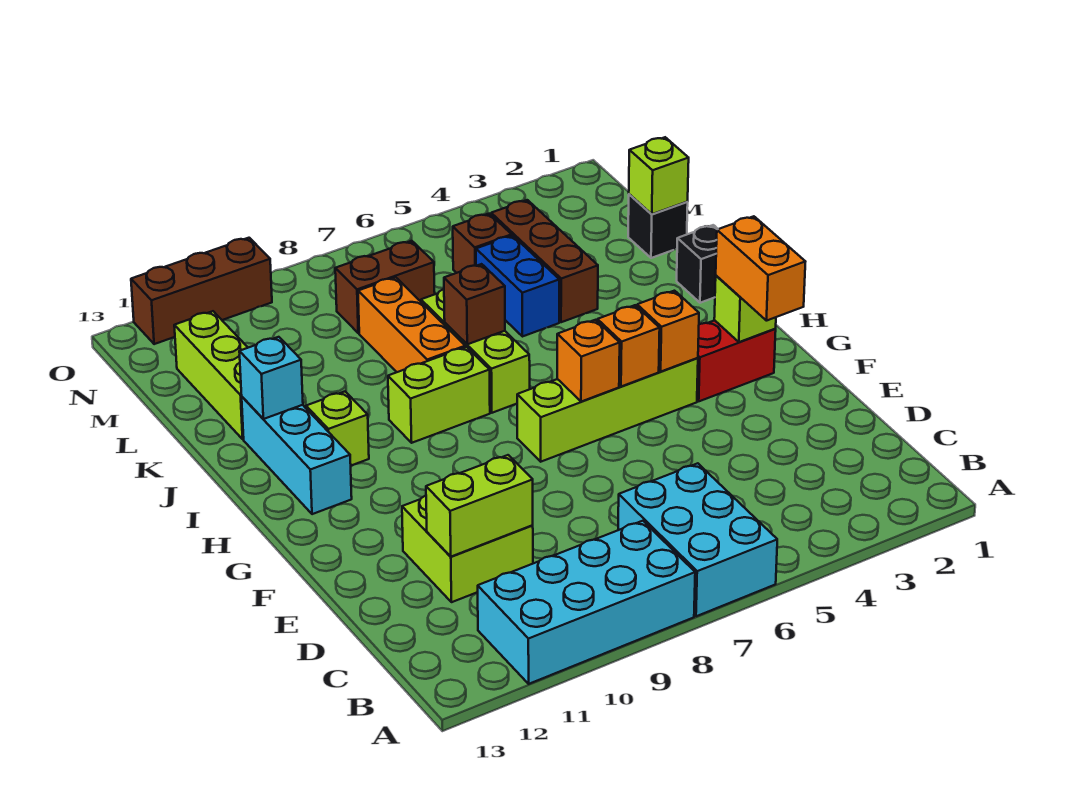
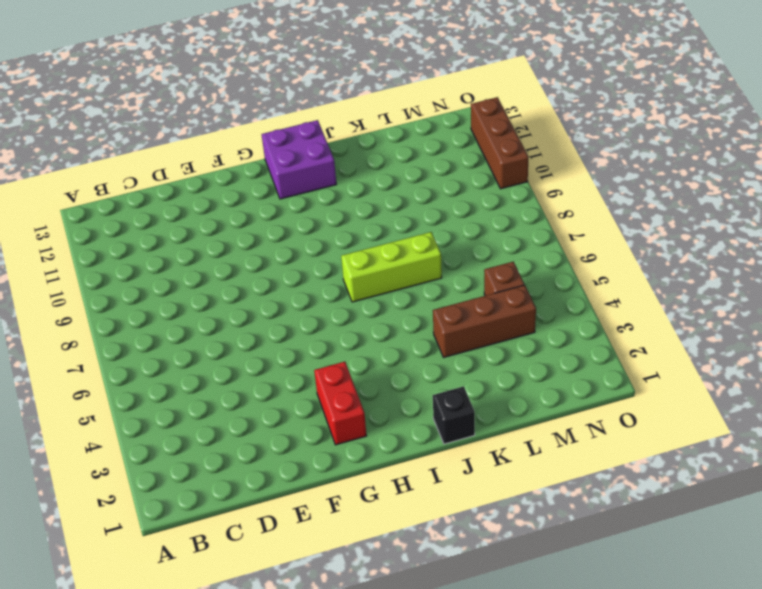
purple 2x2 brick [262,120,336,199] -> cyan 1x3 brick [242,397,352,514]
none -> cyan 2x3 brick [618,463,777,616]
none -> cyan 2x4 brick [478,521,695,684]
none -> lime 2x2 brick [402,495,533,602]

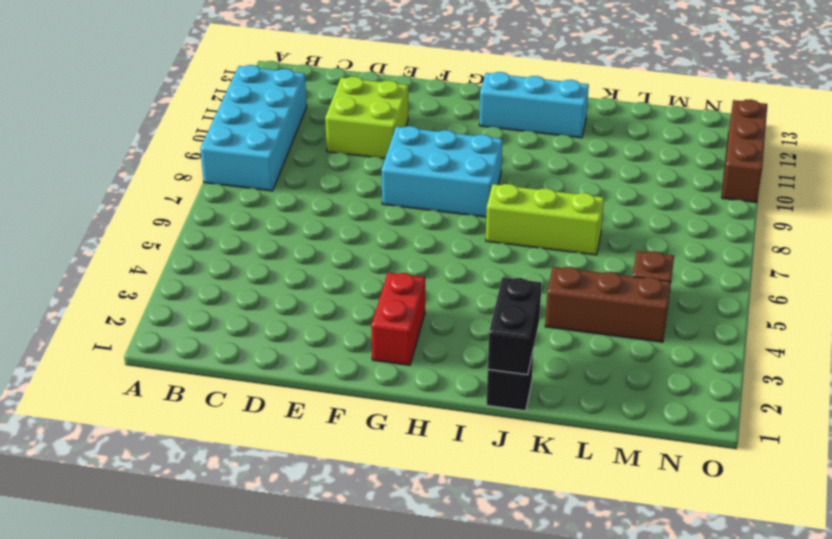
cyan 2x3 brick [382,126,502,217] -> cyan 2x3 brick moved to [618,463,777,616]
black 1x2 brick [488,277,542,375] -> none
none -> lime 1x4 brick [517,358,698,462]
none -> lime 1x2 brick [388,347,490,443]
none -> lime 1x1 brick [306,392,369,466]

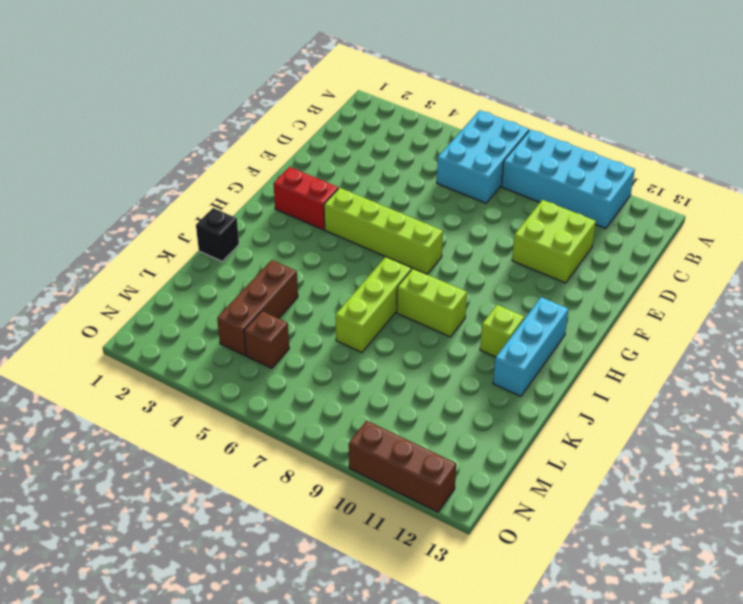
none -> orange 1x3 brick [358,277,465,372]
none -> blue 1x2 brick [476,236,559,337]
none -> lime 1x3 brick [174,311,248,439]

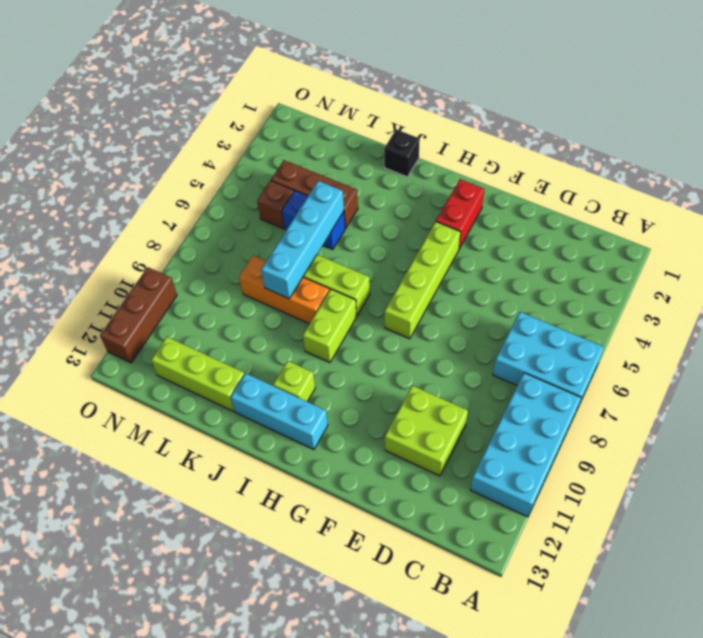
cyan 1x4 brick [261,181,344,299] -> none
none -> black 1x1 brick [628,194,688,258]
none -> brown 1x2 brick [335,241,435,333]
none -> lime 1x2 brick [426,455,533,557]

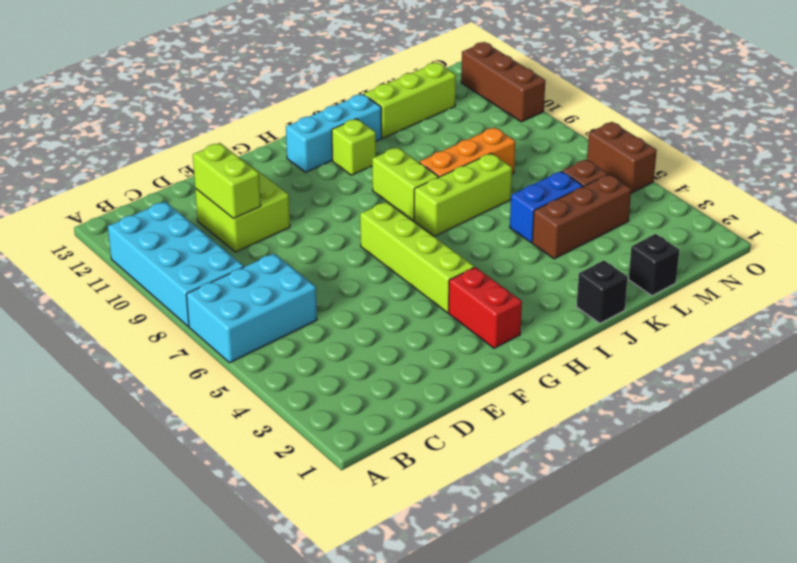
brown 1x2 brick [587,122,657,193] -> brown 1x2 brick moved to [335,241,435,333]
none -> lime 1x1 brick [714,276,776,342]
none -> orange 1x1 brick [637,291,699,371]
none -> orange 1x1 brick [597,305,660,387]

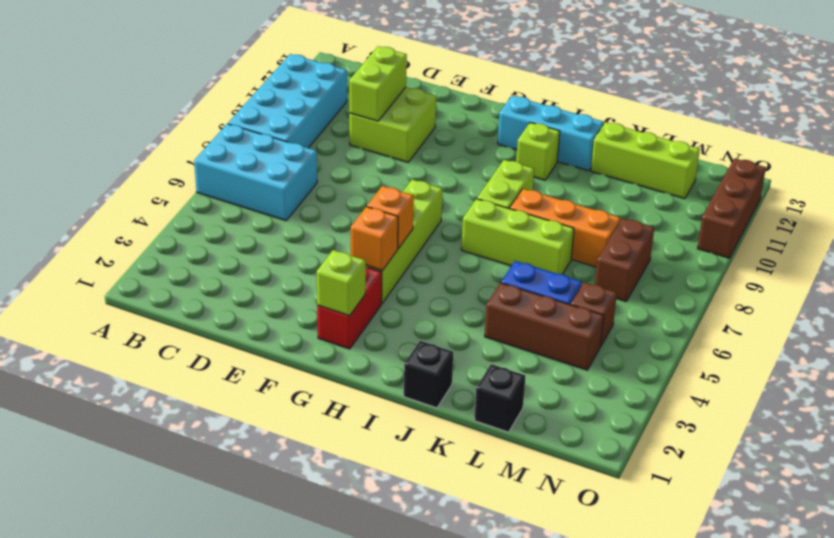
none -> orange 1x1 brick [557,320,620,402]
none -> brown 1x1 brick [444,264,505,344]
none -> cyan 1x1 brick [239,337,303,419]

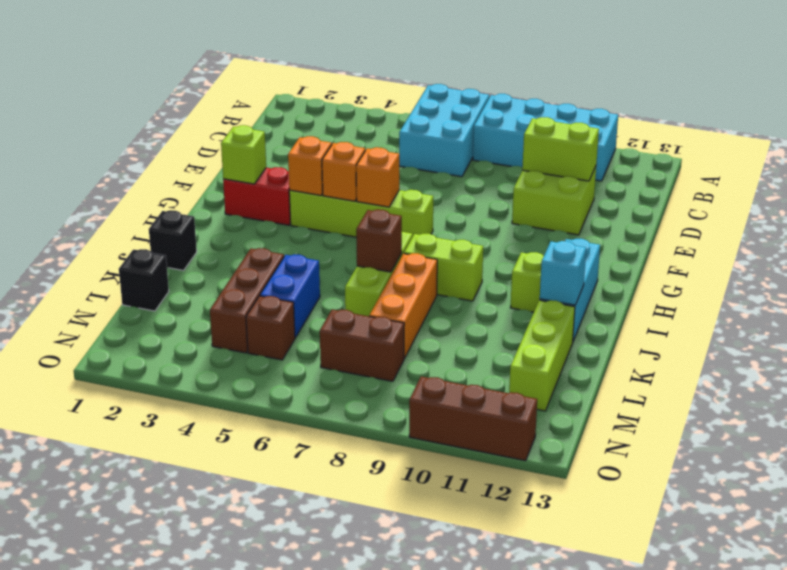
none -> lime 1x1 brick [629,137,689,214]
none -> orange 1x2 brick [716,216,805,321]

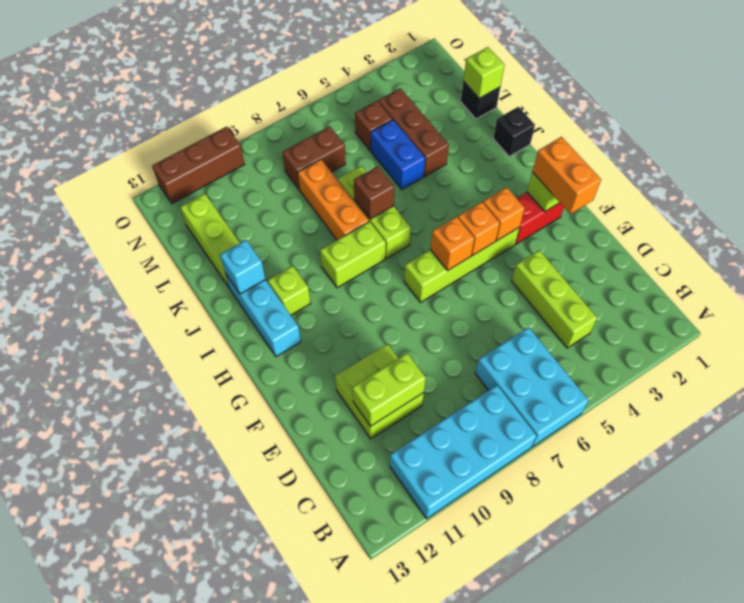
lime 1x3 brick [512,250,597,348] -> none

